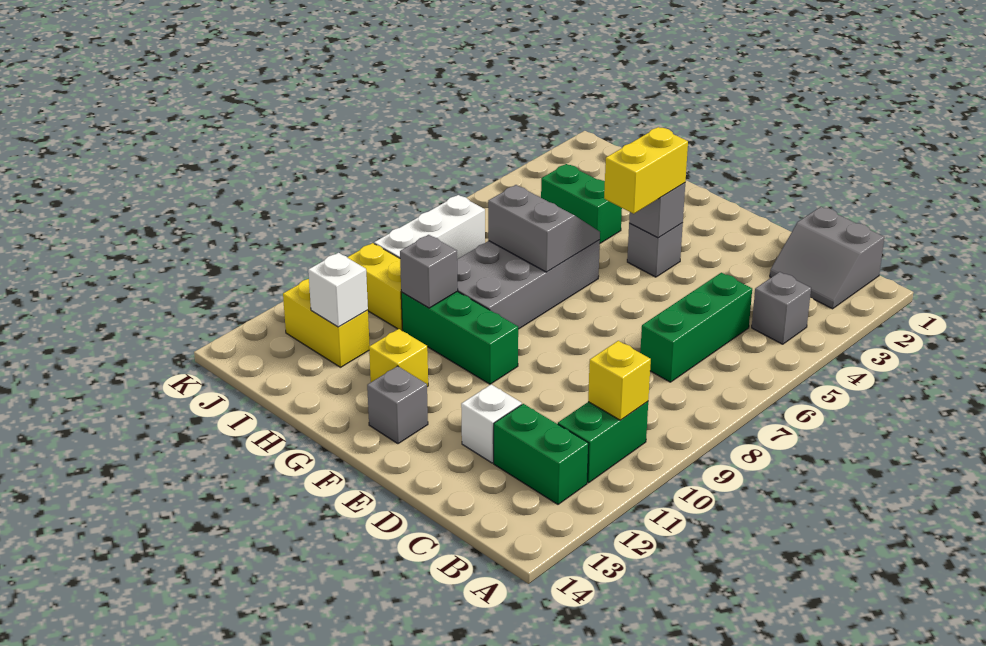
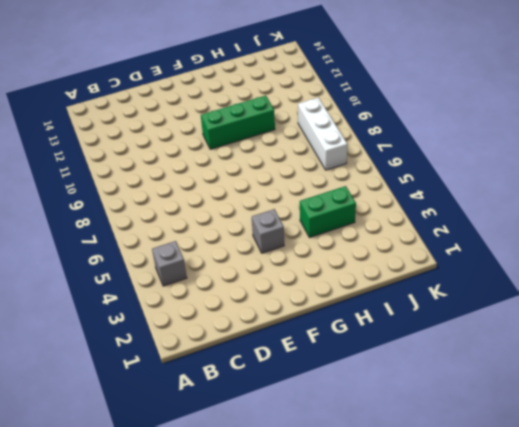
none -> grey 2x2 slope [770,207,884,309]
none -> green 1x2 brick [558,401,648,483]
none -> green 1x2 brick [494,404,589,504]

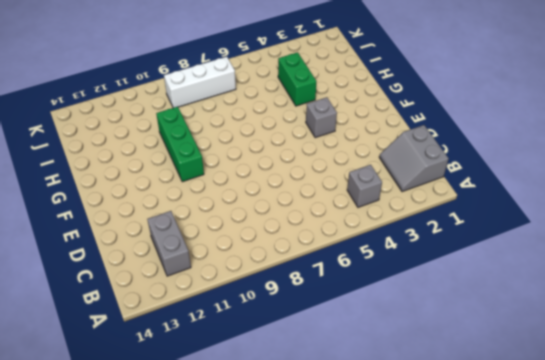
grey 1x2 brick [147,211,191,276] -> green 1x2 brick [494,404,589,504]
none -> green 1x2 brick [558,401,648,483]
none -> green 1x3 brick [640,273,752,382]
none -> white 1x1 brick [461,384,522,463]

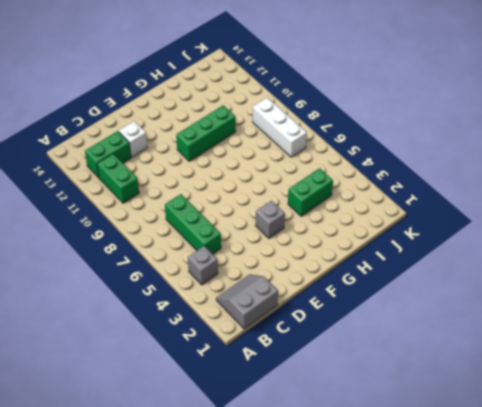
none -> grey 1x1 brick [367,366,428,444]
none -> grey 2x4 brick [457,240,600,329]
none -> yellow 1x1 brick [369,329,428,387]

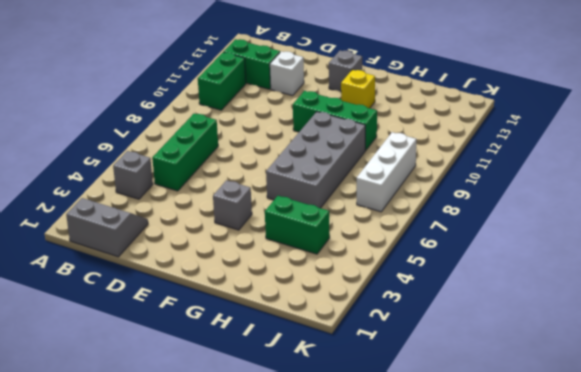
none -> yellow 1x2 brick [347,243,403,330]
none -> yellow 1x2 brick [283,279,370,367]
none -> yellow 1x1 brick [588,341,651,420]

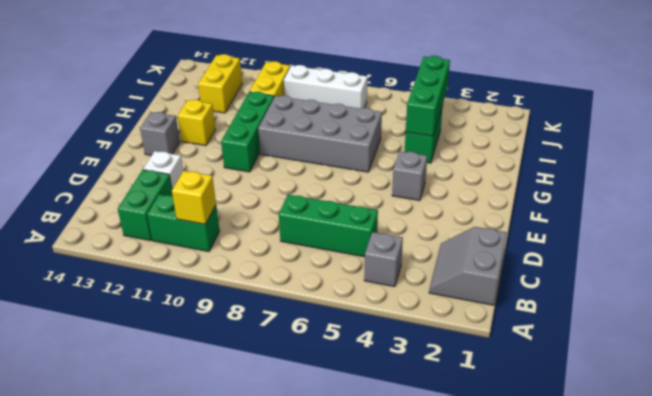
green 1x3 brick [406,56,450,136] -> none
none -> grey 1x1 brick [629,183,685,238]
none -> grey 2x2 slope [488,185,600,272]
none -> grey 1x1 brick [400,235,458,308]

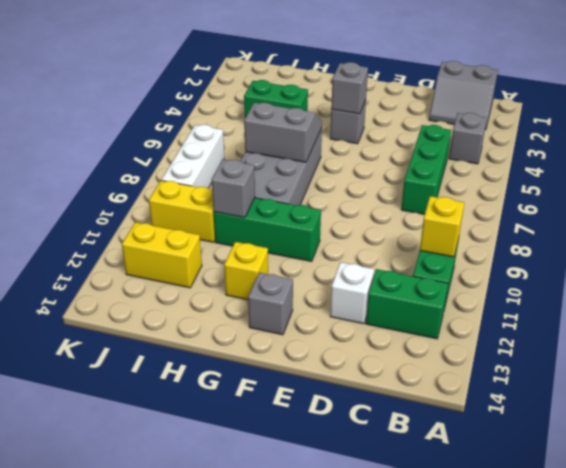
none -> white 1x1 brick [308,253,368,327]
none -> yellow 1x2 brick [604,127,688,214]

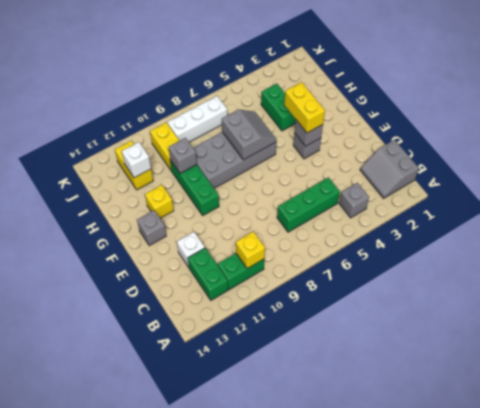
yellow 1x2 brick [284,82,325,133] -> yellow 1x2 brick turned to [604,127,688,214]

